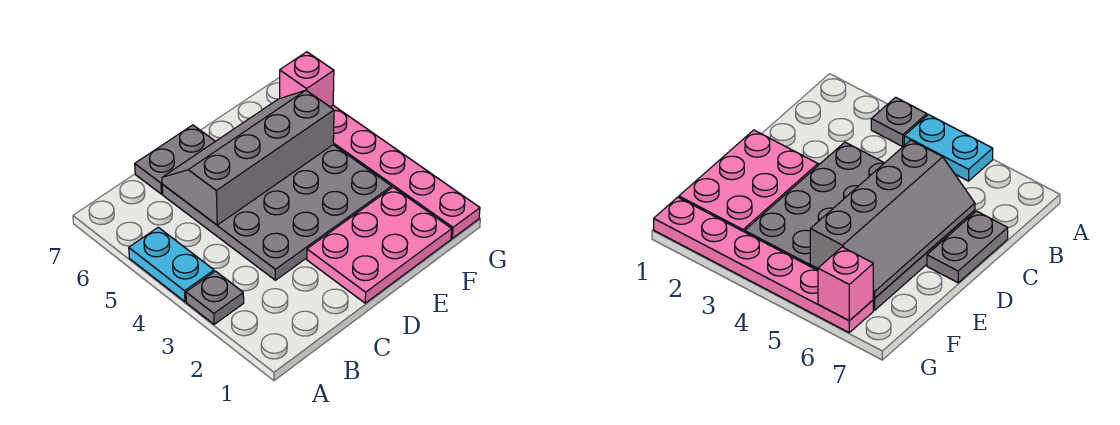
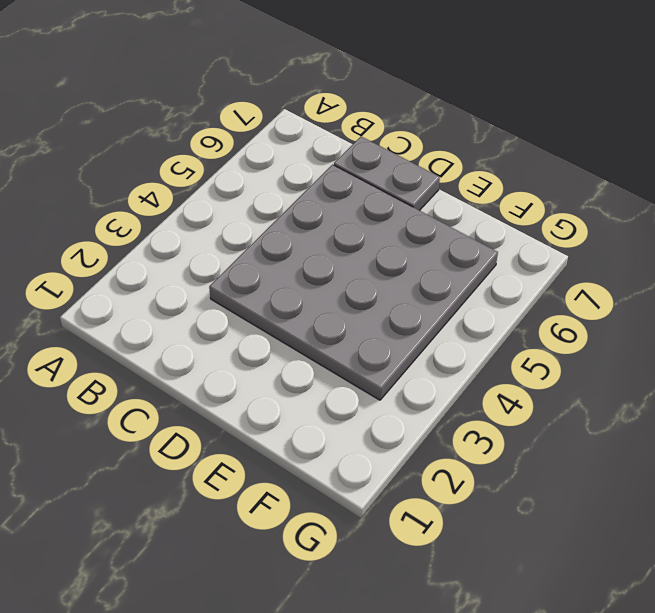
none -> grey 1x1 plate [186,271,244,324]
none -> cyan 1x2 plate [129,227,214,302]

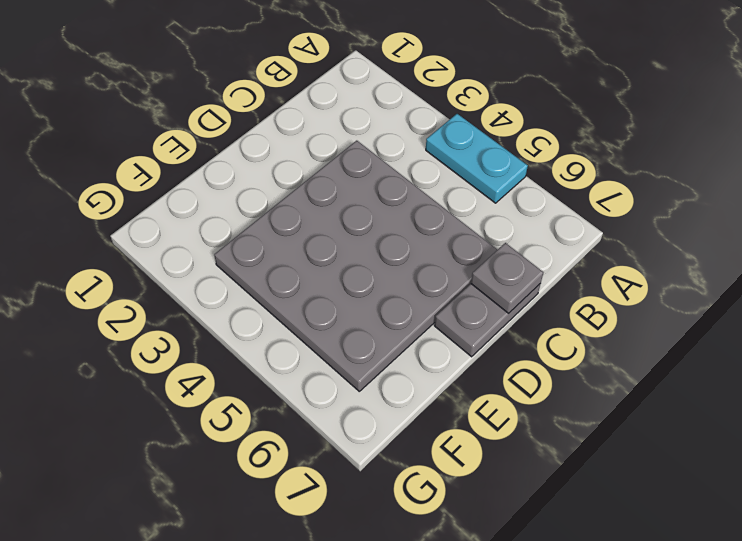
grey 1x1 plate [471,243,543,313] -> grey 1x1 plate moved to [186,271,244,324]
none -> pink 2x3 plate [307,187,452,303]
none -> pink 1x6 plate [331,105,480,238]

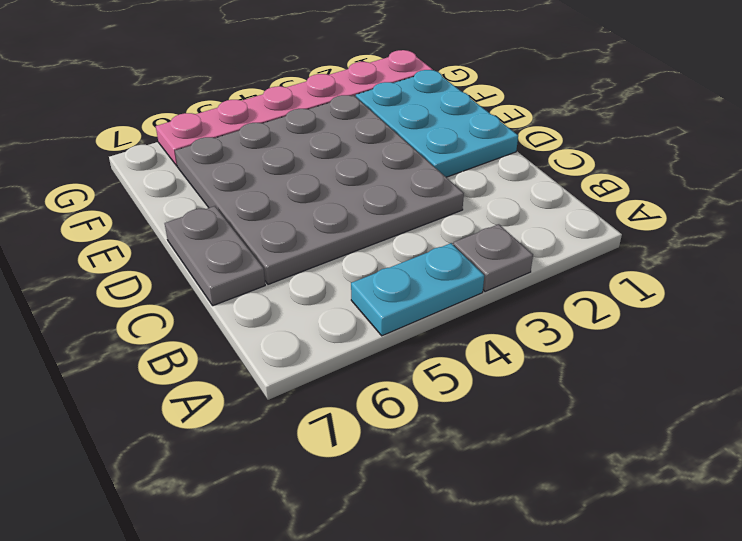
cyan 2x3 plate [356,70,518,177] -> pink 2x3 plate [307,187,452,303]
none -> grey 2x4 slope [162,90,334,225]
none -> pink 1x1 brick [280,52,334,107]

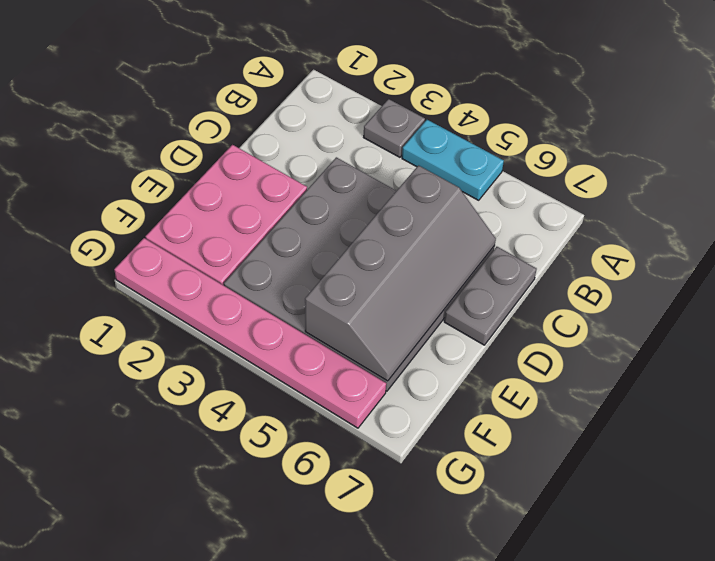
none -> pink 1x1 brick [280,52,334,107]

